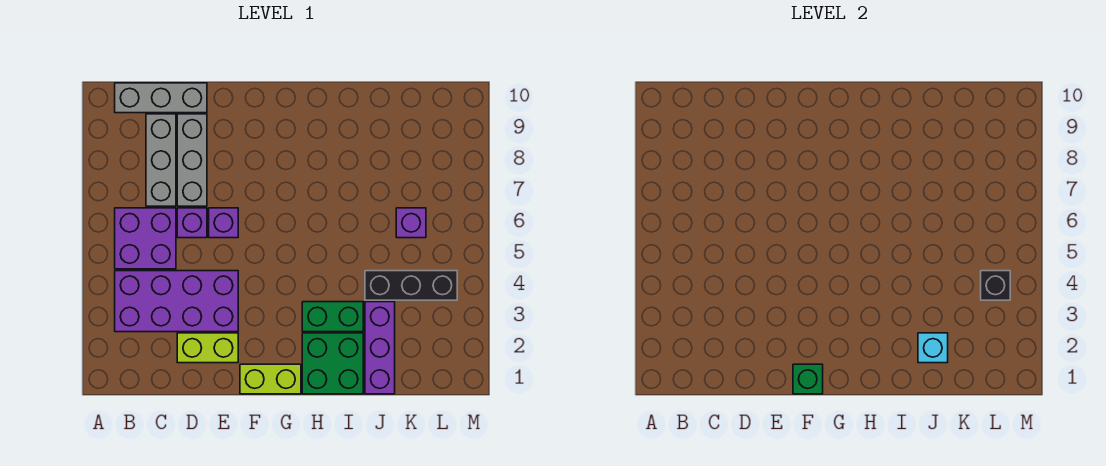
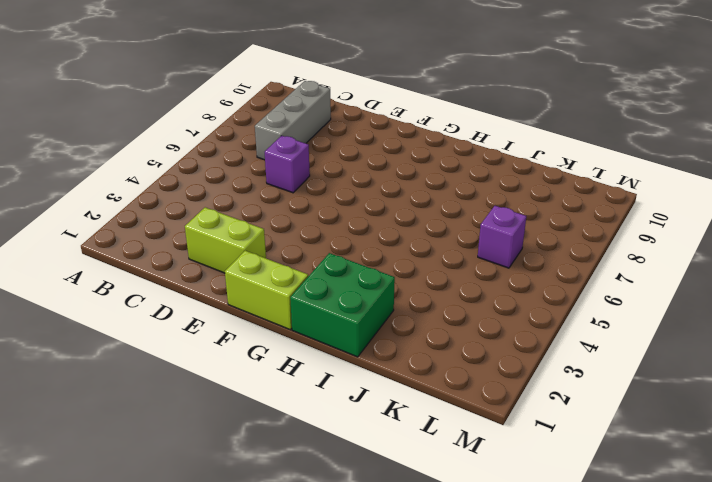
none -> purple 2x4 brick [115,271,238,332]
none -> purple 2x2 brick [115,208,176,269]
none -> grey 1x3 brick [115,83,207,113]

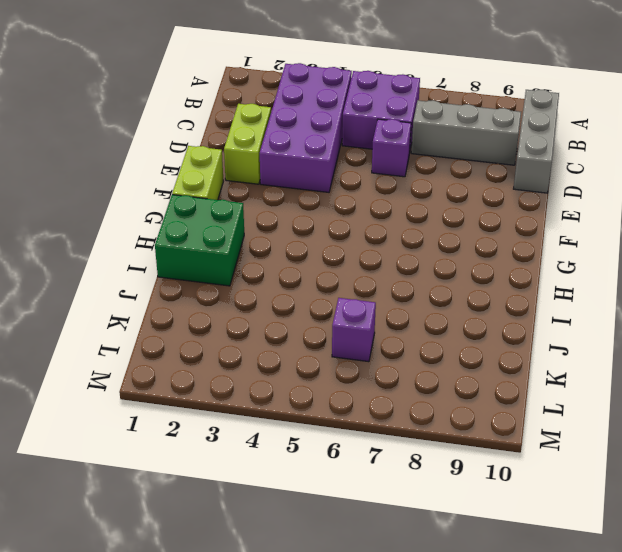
none -> grey 1x3 brick [177,114,207,206]
none -> purple 1x1 brick [209,208,238,238]
none -> green 1x2 brick [302,302,363,332]

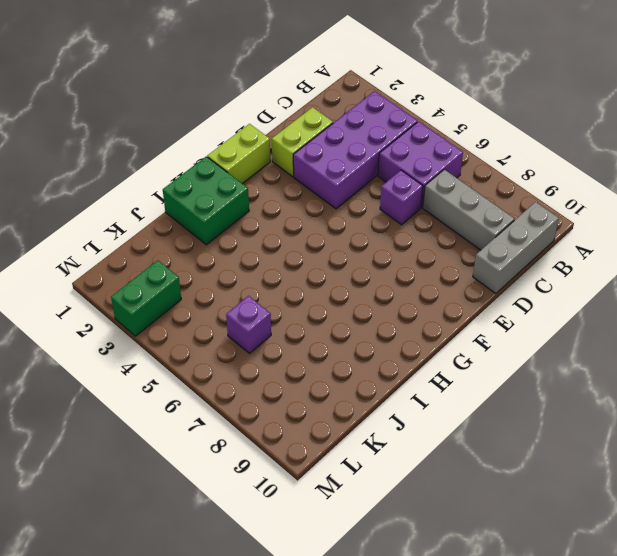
green 1x2 brick [111,260,181,336] -> green 1x2 brick moved to [302,302,363,332]
none -> grey 1x3 brick [177,114,207,206]
none -> purple 1x1 brick [209,208,238,238]
none -> purple 1x3 brick [365,302,395,394]

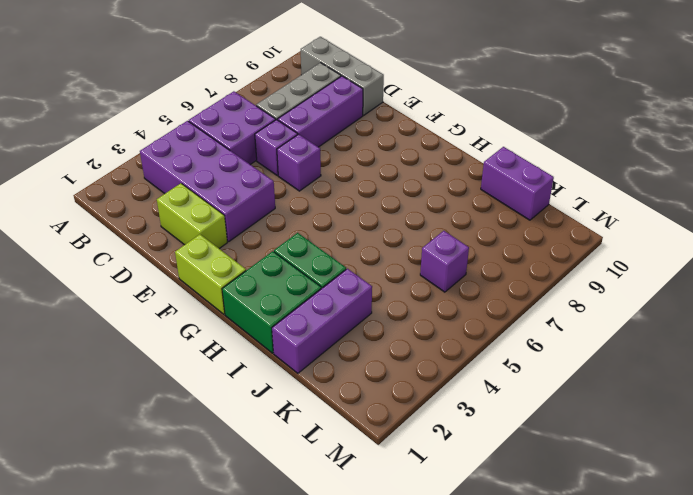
purple 1x3 brick [278,76,363,147] -> grey 1x3 brick [177,114,207,206]
purple 1x2 brick [481,147,554,220] -> none
none -> black 1x3 brick [365,271,457,300]
none -> green 1x1 brick [793,364,823,394]
none -> cyan 1x1 brick [918,333,948,363]

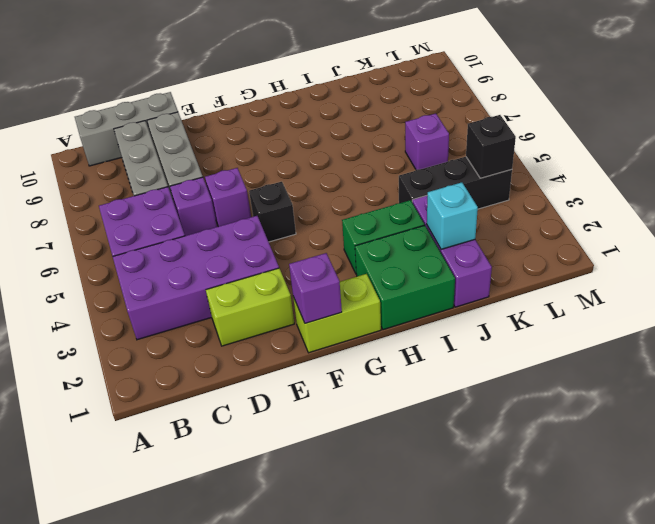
purple 1x1 brick [289,253,342,323] -> green 1x1 brick [793,364,823,394]
black 1x1 brick [249,182,296,242] -> none

